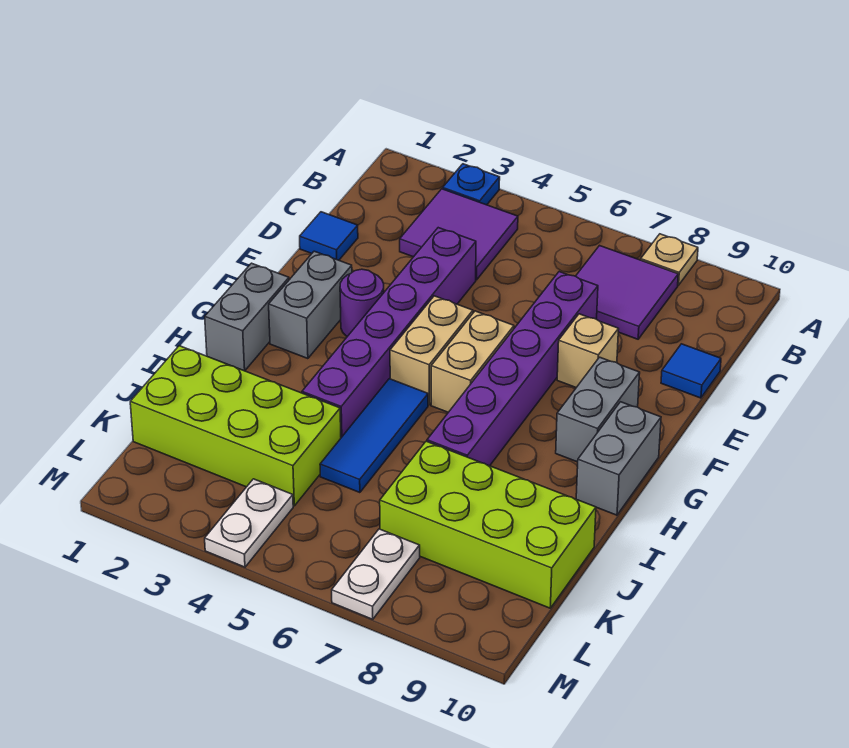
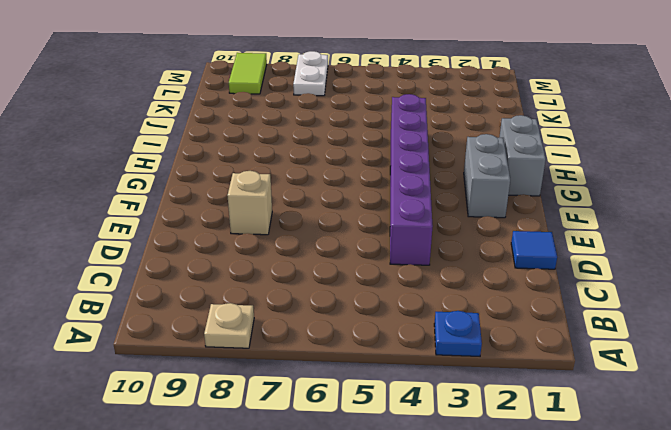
lime 1x2 tile [229,53,267,94] -> none
none -> purple 2x2 tile [400,189,518,280]
none -> purple 2x2 tile [576,246,678,339]
none -> purple 1x6 brick [427,272,598,466]

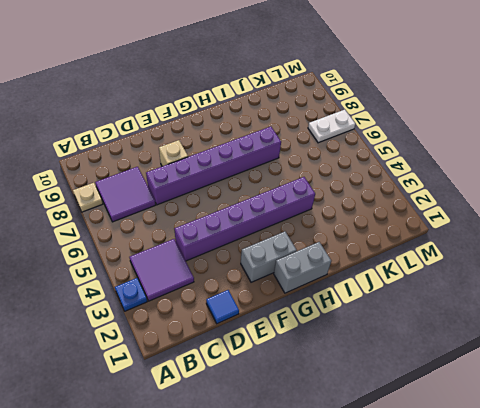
none -> blue 1x1 tile [661,344,721,398]
none -> purple 1x1 round brick [340,269,384,337]
none -> tan 1x2 brick [390,296,473,405]

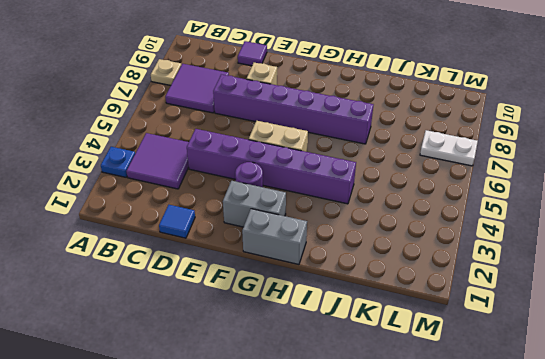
purple 1x1 tile [238,41,267,66] -> blue 1x1 tile [661,344,721,398]
none -> tan 1x2 brick [431,311,514,412]
none -> grey 1x2 brick [556,357,640,462]
none -> grey 1x2 brick [576,402,661,515]

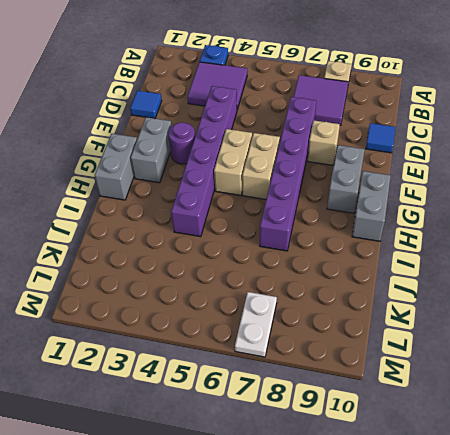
none -> blue 1x3 tile [320,379,428,493]
none -> lime 2x4 brick [130,346,341,506]
none -> lime 2x4 brick [380,441,596,608]

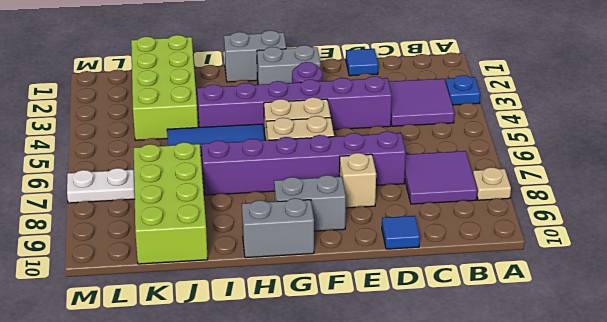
none -> white 1x2 plate [205,479,293,567]

